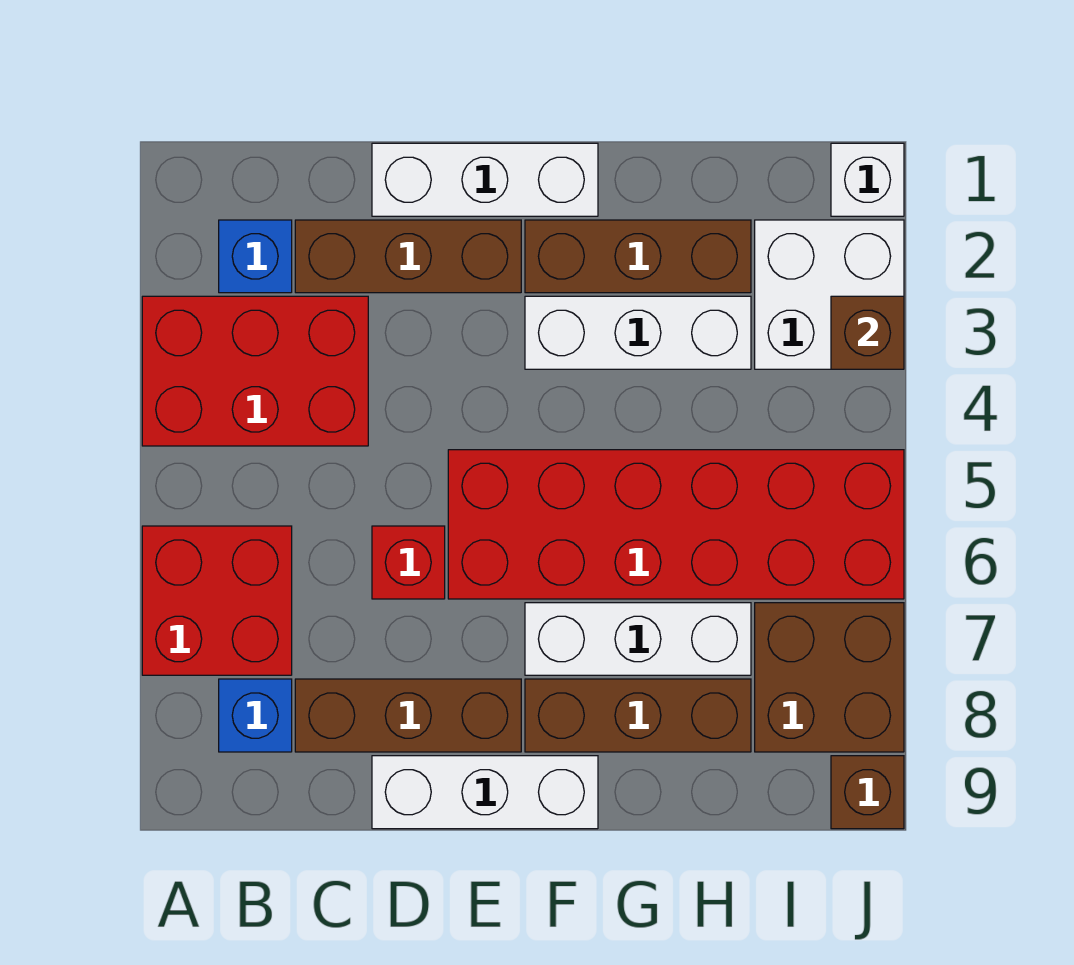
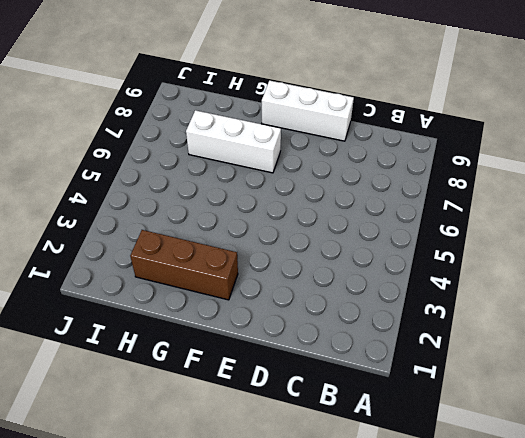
none -> red 2x3 brick [142,296,368,446]
none -> red 2x2 brick [142,526,292,675]
none -> blue 1x1 brick [219,220,292,293]

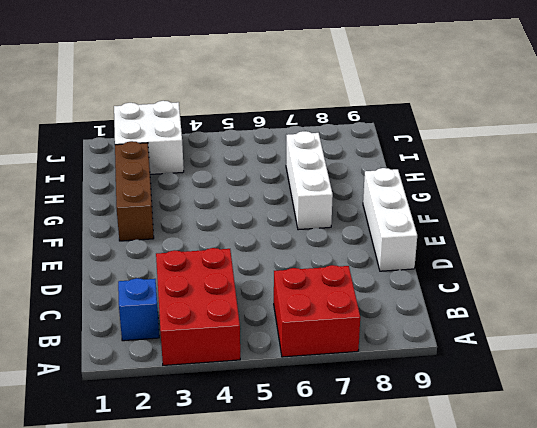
none -> blue 1x1 brick [219,679,292,752]
none -> brown 1x3 brick [295,220,521,293]
none -> brown 1x3 brick [295,679,521,752]

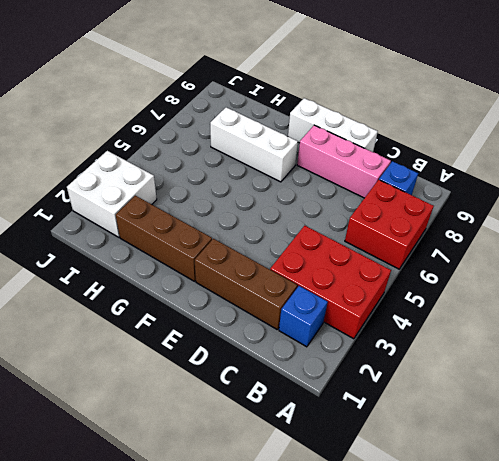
pink 1x3 brick [297,125,391,198] -> brown 1x3 brick [295,679,521,752]
none -> white 1x3 brick [372,143,598,216]
none -> red 1x1 brick [372,526,445,599]
none -> red 2x6 brick [448,450,904,599]

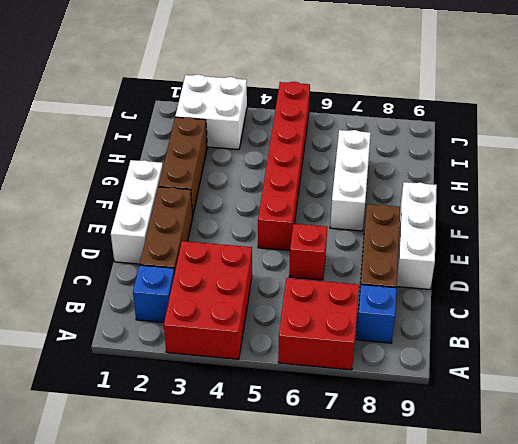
red 1x6 brick [258,82,310,251] -> red 2x6 brick [448,450,904,599]
none -> white 1x3 brick [525,296,751,369]
none -> brown 1x3 brick [525,679,751,752]
none -> brown 2x2 brick [755,603,904,752]

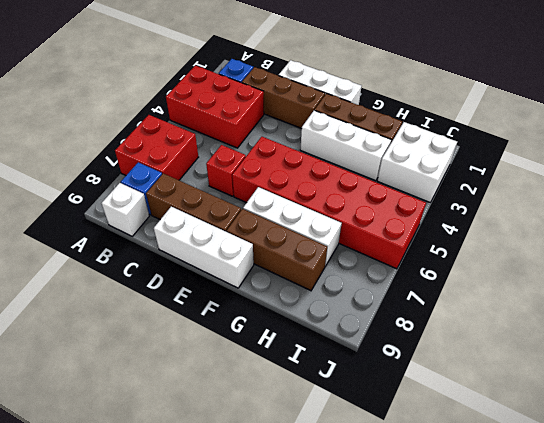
white 1x1 brick [102,183,149,236] -> white 1x1 brick moved to [831,143,904,216]
none -> brown 2x2 brick [755,603,904,752]
none -> brown 1x1 brick [831,756,904,829]
none -> brown 1x1 brick [831,296,904,369]

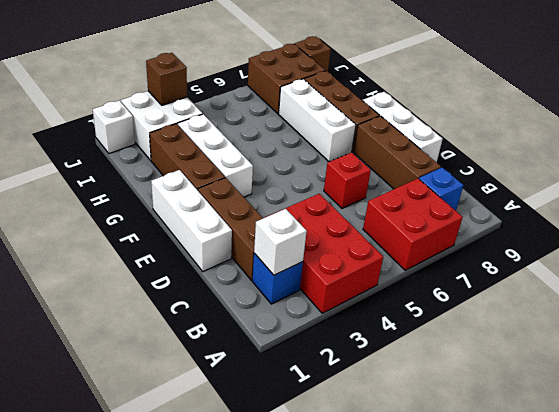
white 1x1 brick [254,209,307,275] -> none
none -> red 2x6 brick [448,450,904,599]

